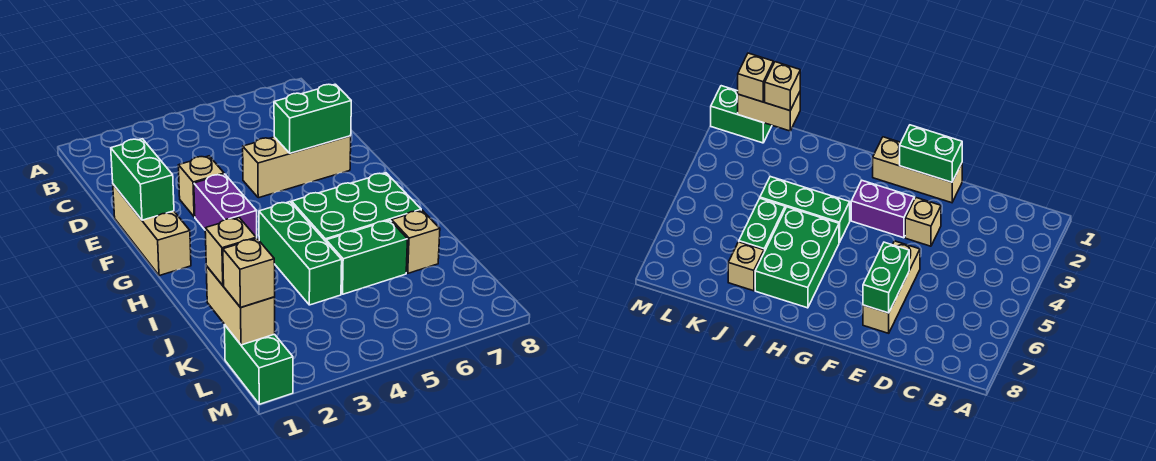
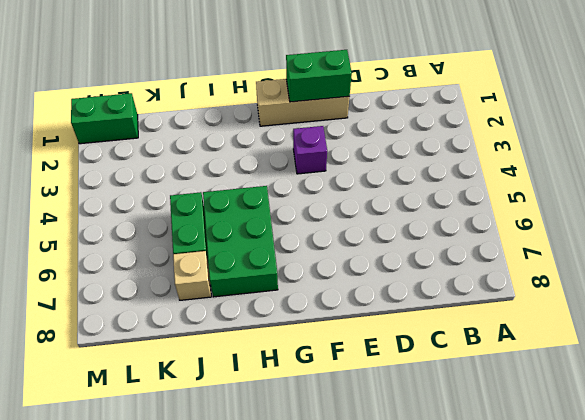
purple 1x1 brick [293,126,327,174] -> purple 1x2 brick [194,174,257,238]
none -> tan 1x1 brick [178,156,224,217]
none -> tan 1x3 brick [243,136,351,198]
none -> green 1x3 brick [259,202,342,305]

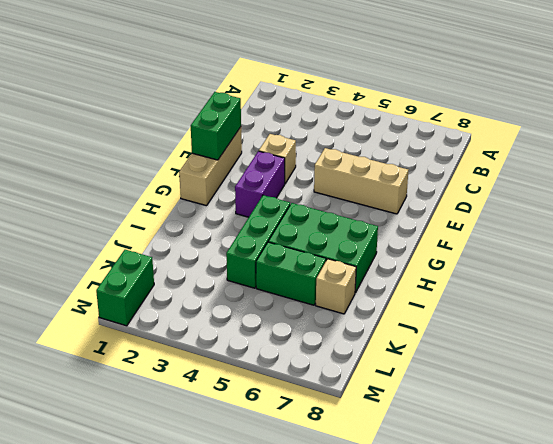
none -> green 1x2 brick [274,84,351,153]
none -> tan 1x2 brick [206,266,275,345]
none -> tan 1x1 brick [205,218,256,285]

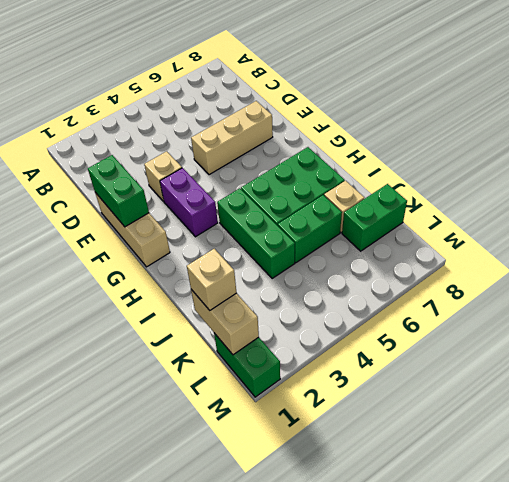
green 1x2 brick [342,184,407,251] -> green 1x2 brick moved to [274,84,351,153]
none -> tan 1x1 brick [223,238,275,307]

